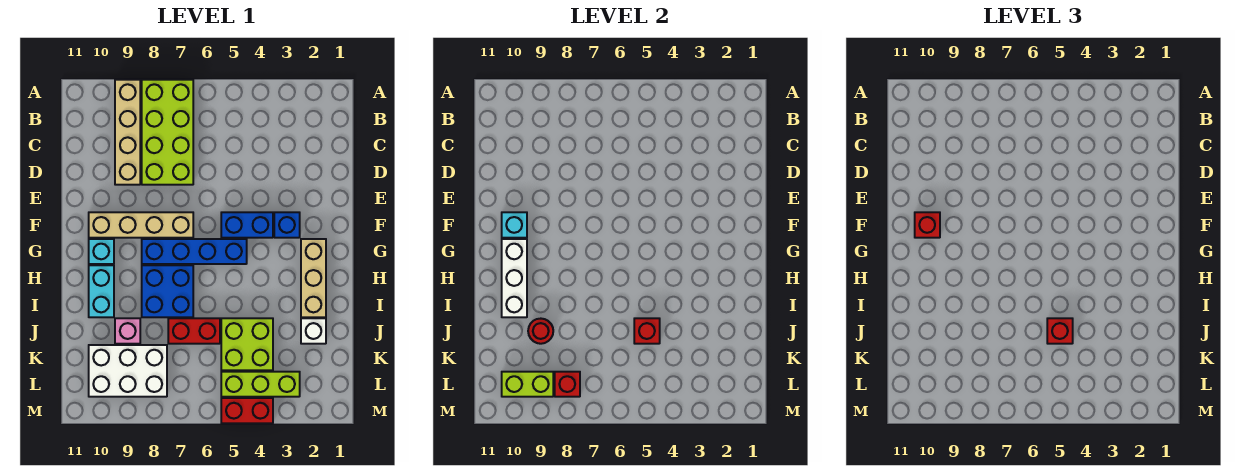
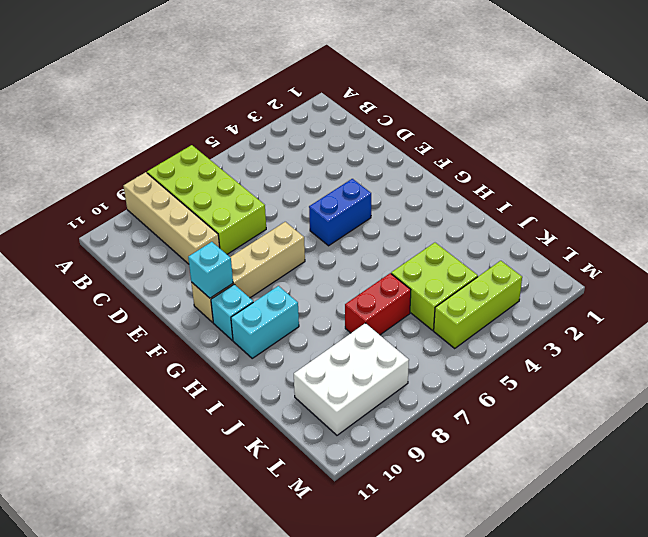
cyan 1x2 brick [231,286,299,358] -> cyan 1x2 brick turned to [89,265,114,317]
none -> blue 1x1 brick [274,212,300,238]
none -> tan 1x3 brick [301,239,326,317]
none -> blue 1x4 brick [142,239,247,264]

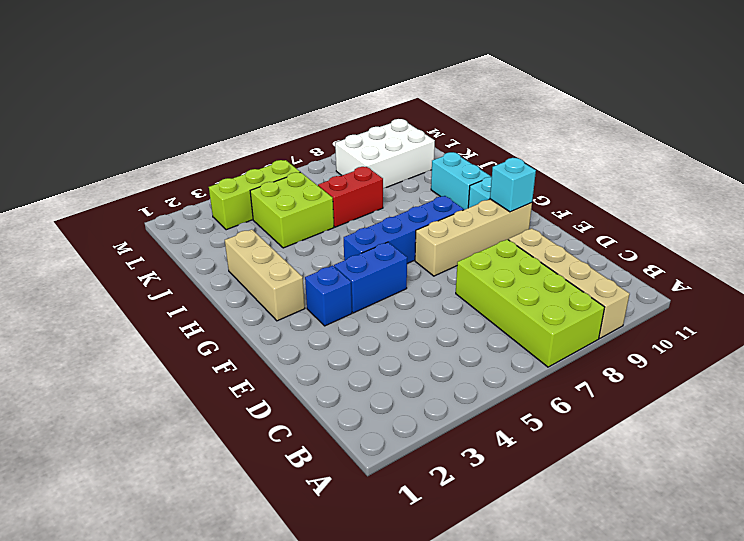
none -> blue 2x2 brick [142,265,193,317]
none -> white 1x1 brick [301,318,326,344]
none -> pink 1x1 brick [115,318,140,344]

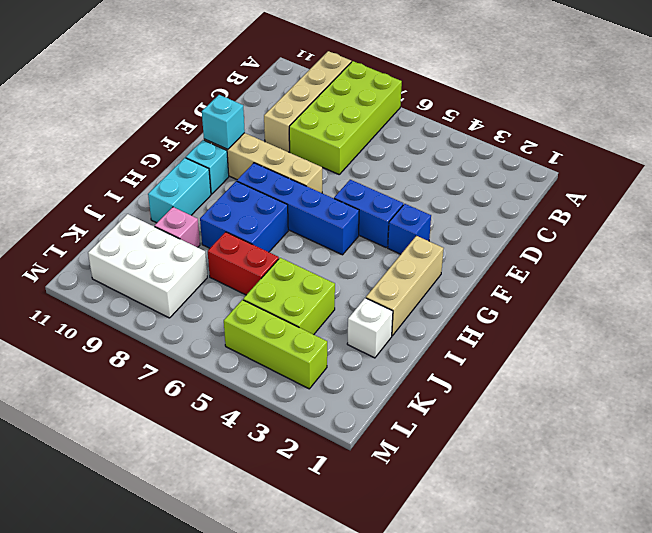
none -> red 1x2 brick [221,398,273,423]
none -> white 1x3 brick [502,239,527,317]
none -> red 1x1 brick [634,318,660,344]

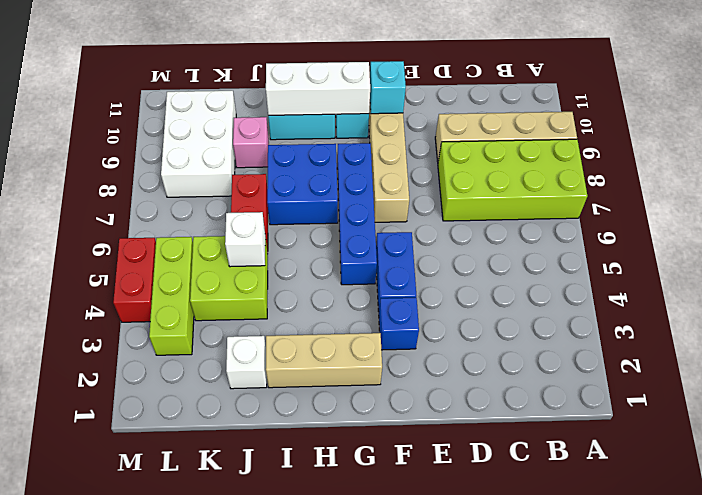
white 1x1 brick [225,212,265,267] -> red 1x1 brick [634,318,660,344]
none -> red 1x1 round brick [528,319,553,344]
none -> red 1x1 brick [555,372,580,397]
none -> lime 1x2 brick [502,372,553,397]

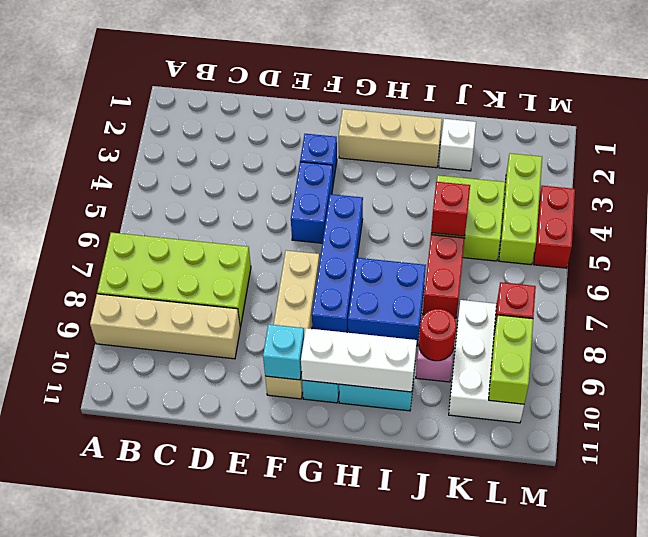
none -> red 1x1 brick [915,212,940,238]
none -> red 1x1 brick [1047,318,1073,344]

